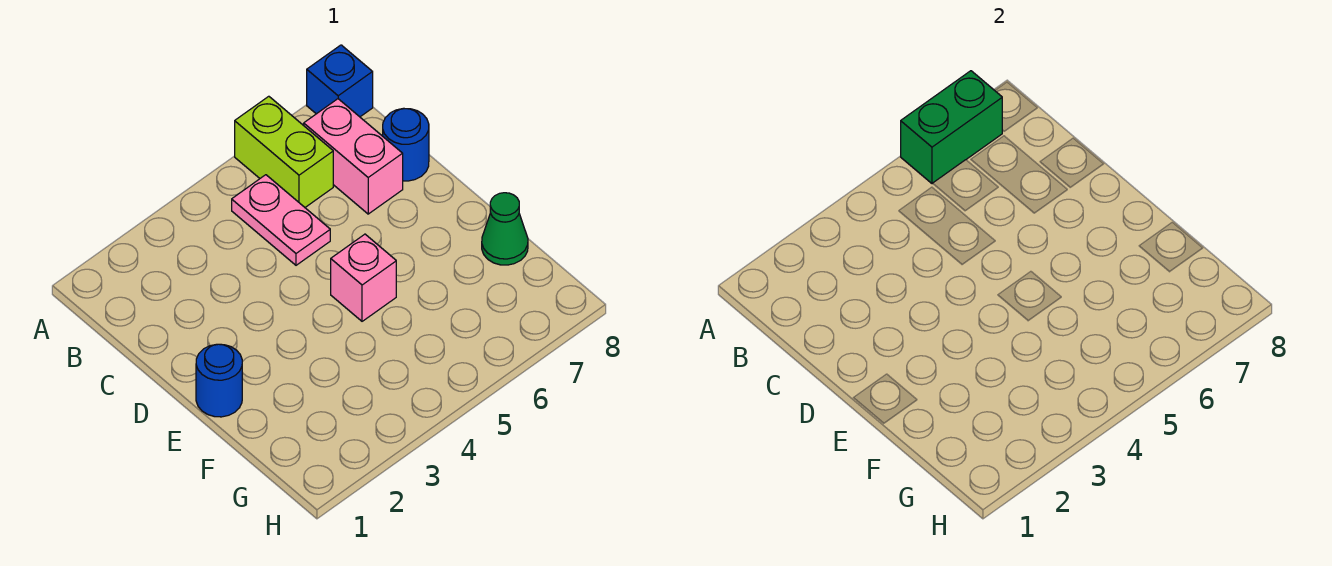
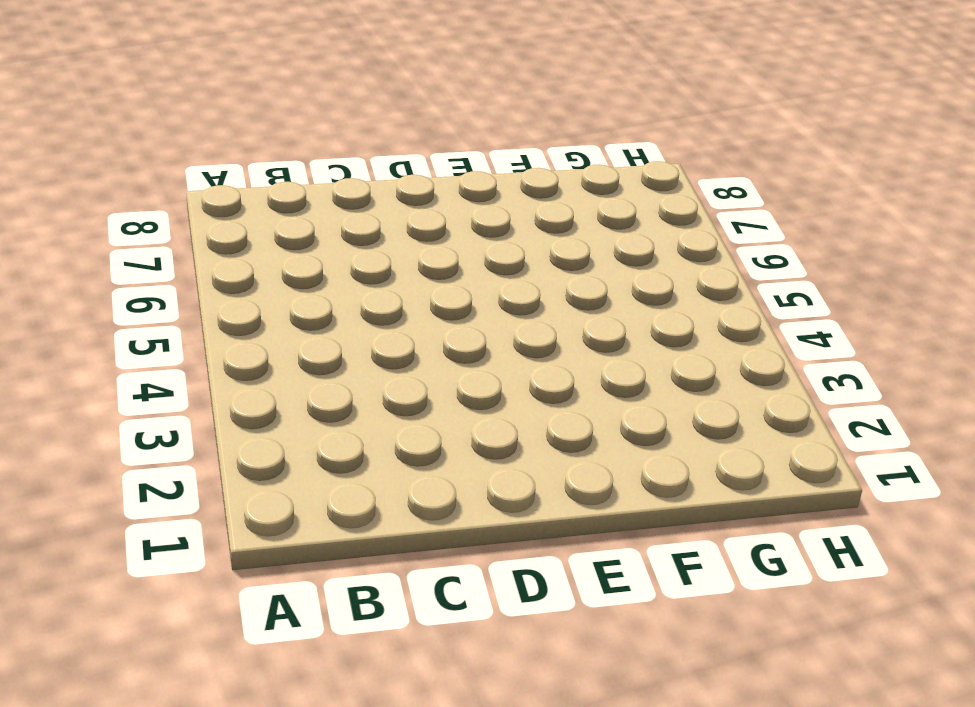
none -> lime 1x2 brick [235,96,333,207]
none -> blue 1x1 brick [307,45,373,117]

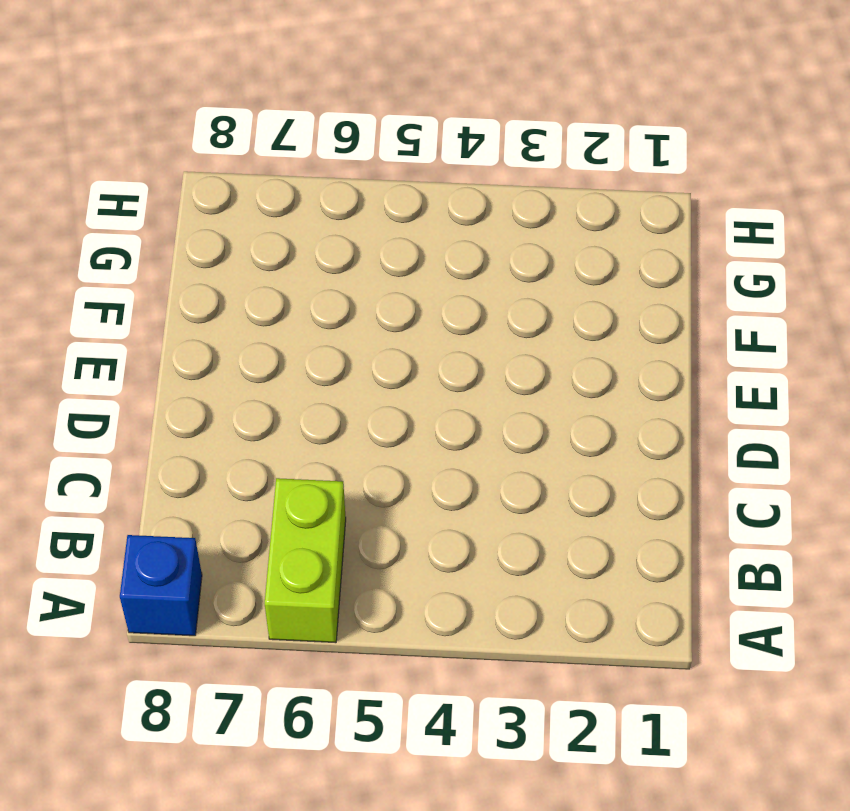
none -> pink 1x2 plate [232,175,330,265]
none -> pink 1x2 brick [304,99,403,214]

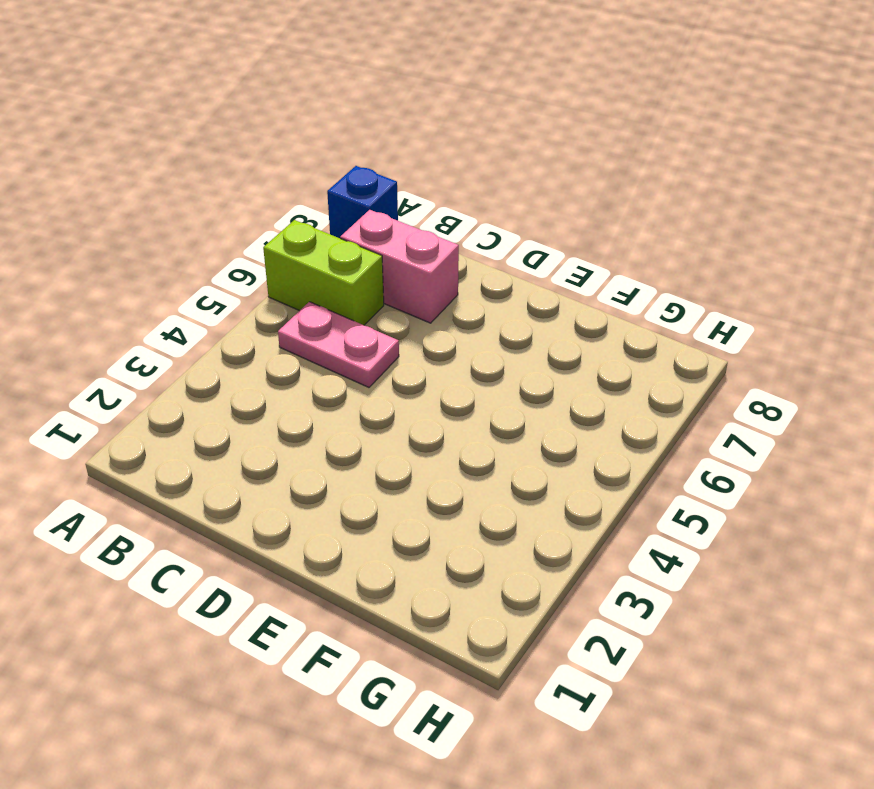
none -> blue 1x1 round brick [383,108,429,181]
none -> blue 1x1 round brick [196,344,242,417]

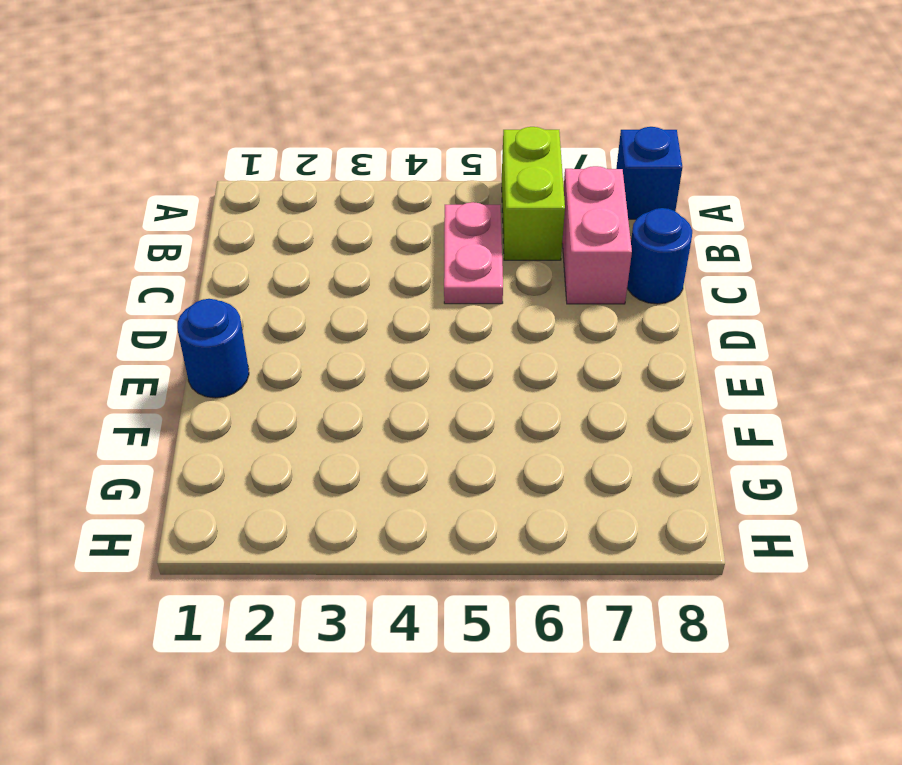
none -> pink 1x1 brick [331,234,396,321]
none -> green 1x1 cone [482,193,528,265]

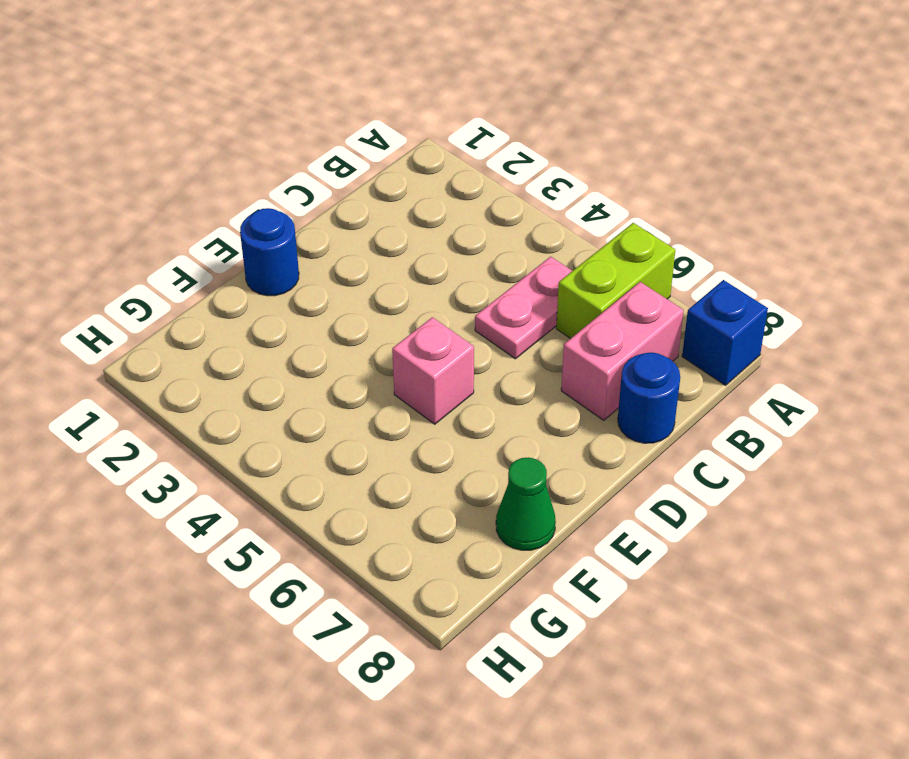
none -> green 1x2 brick [901,71,1002,184]

